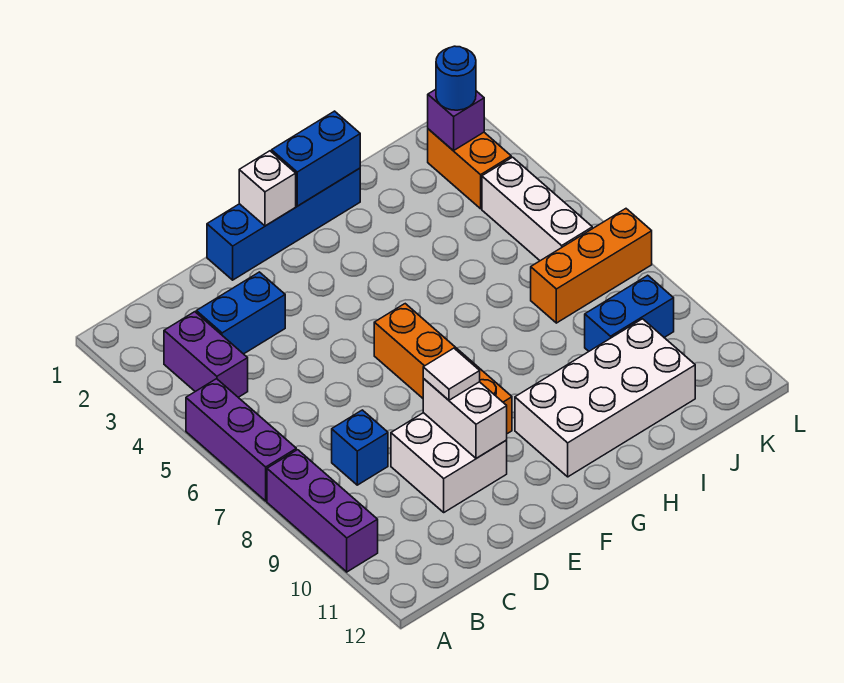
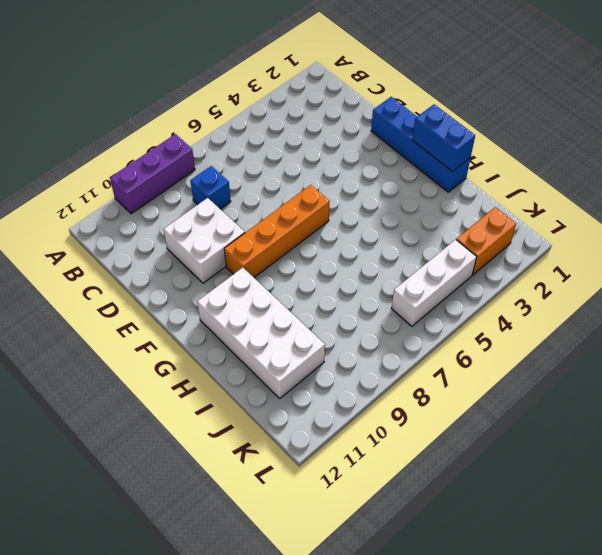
none -> purple 1x3 brick [186,379,296,501]
none -> purple 1x2 brick [164,312,248,397]
none -> blue 1x2 brick [196,272,285,354]

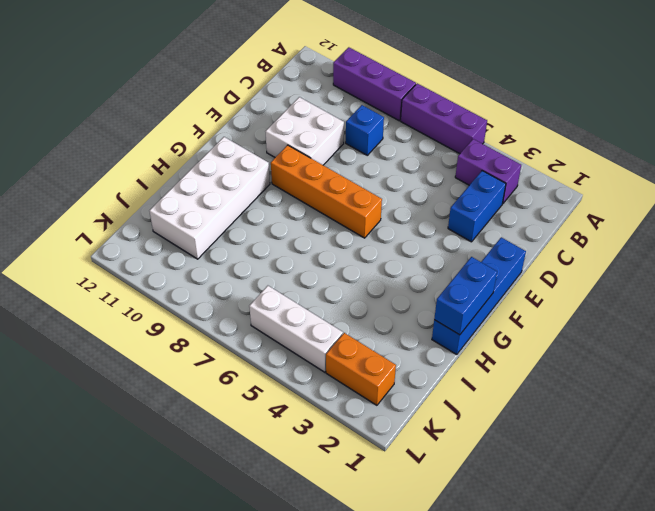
none -> orange 1x3 brick [531,209,652,323]
none -> blue 1x2 brick [585,275,674,351]
none -> white 1x2 brick [423,379,507,458]

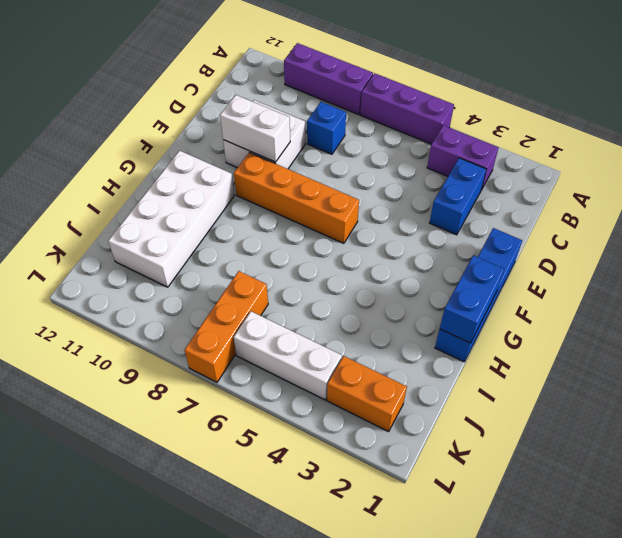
none -> blue 1x2 brick [585,275,674,351]
none -> white 1x1 brick [239,151,296,226]
none -> purple 1x1 brick [428,89,484,151]

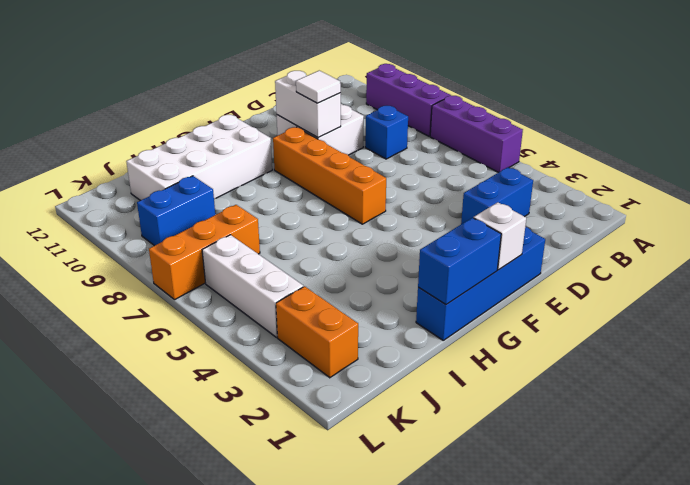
none -> purple 1x2 brick [164,312,248,397]
none -> purple 1x1 brick [428,89,484,151]
none -> blue 1x1 round brick [436,46,476,110]

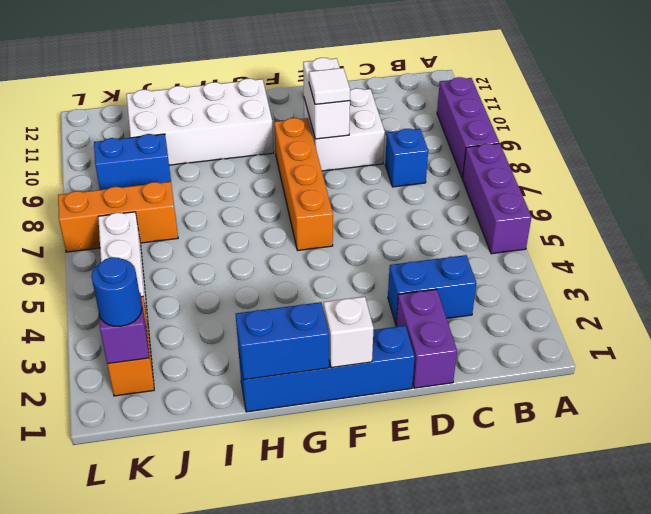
purple 1x2 brick [396,289,457,388] -> purple 1x2 brick moved to [164,312,248,397]

